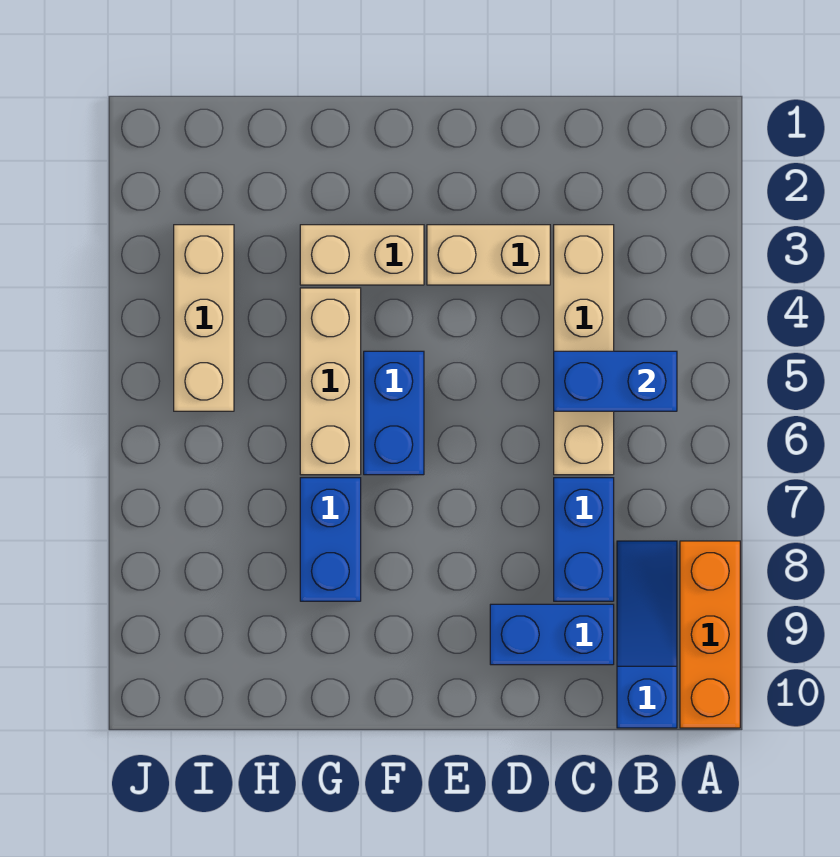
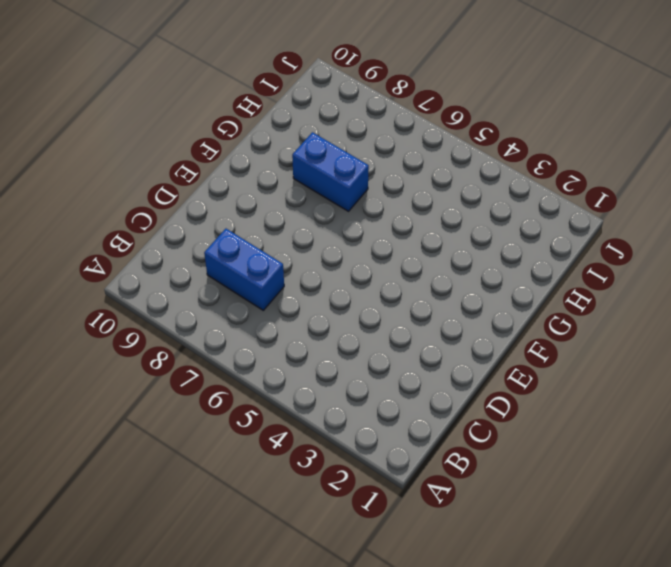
none -> orange 1x3 brick [680,541,740,728]
none -> blue 1x3 slope [617,541,677,728]
none -> tan 1x4 brick [554,225,614,475]

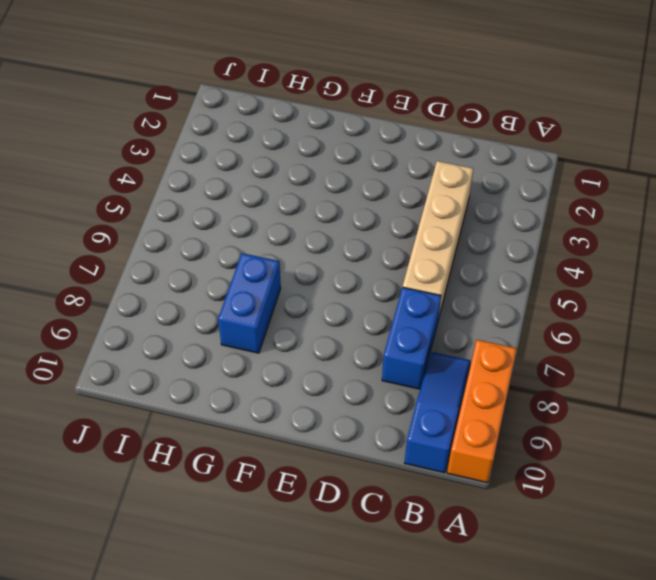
none -> blue 1x2 brick [490,604,614,665]
none -> tan 1x2 brick [427,225,550,285]
none -> tan 1x2 brick [300,225,424,285]

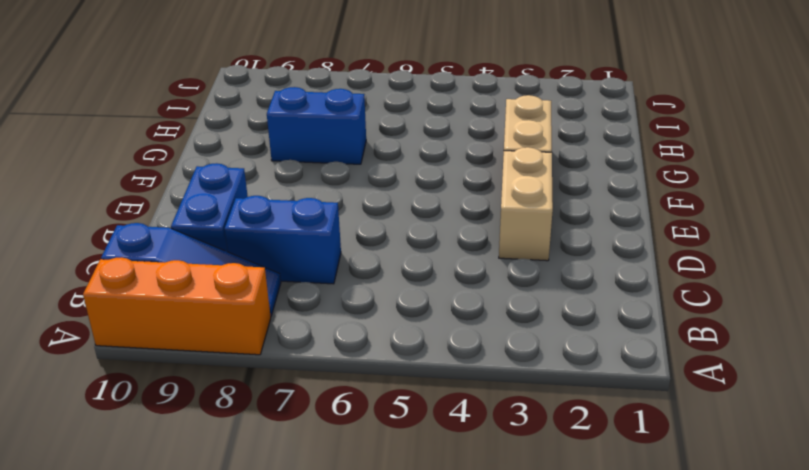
none -> tan 1x4 brick [554,225,614,475]
none -> blue 1x2 brick [364,351,424,475]
none -> tan 1x3 brick [300,288,361,475]

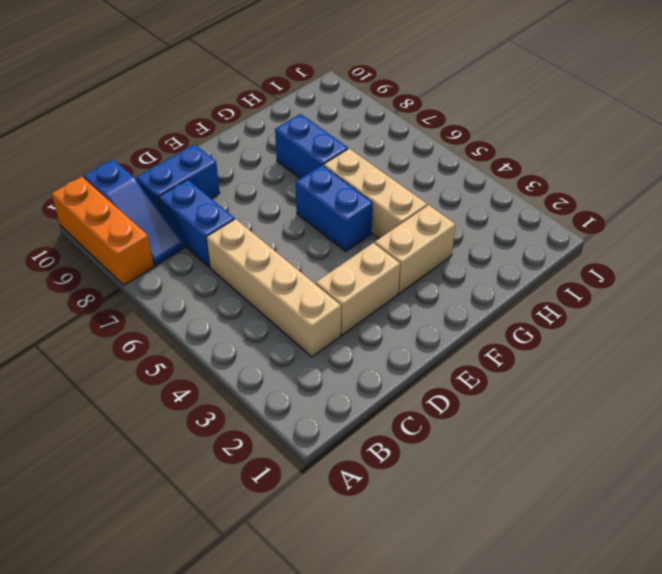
none -> tan 1x3 brick [174,225,234,411]
none -> blue 1x2 brick [554,351,677,411]

